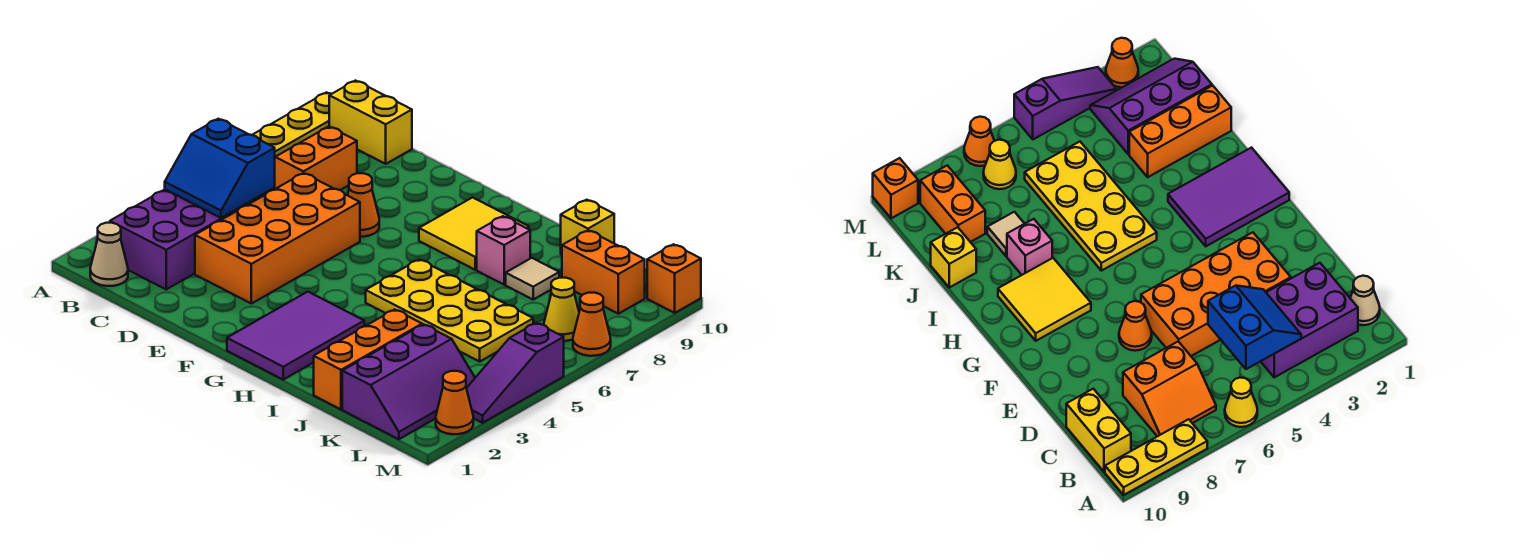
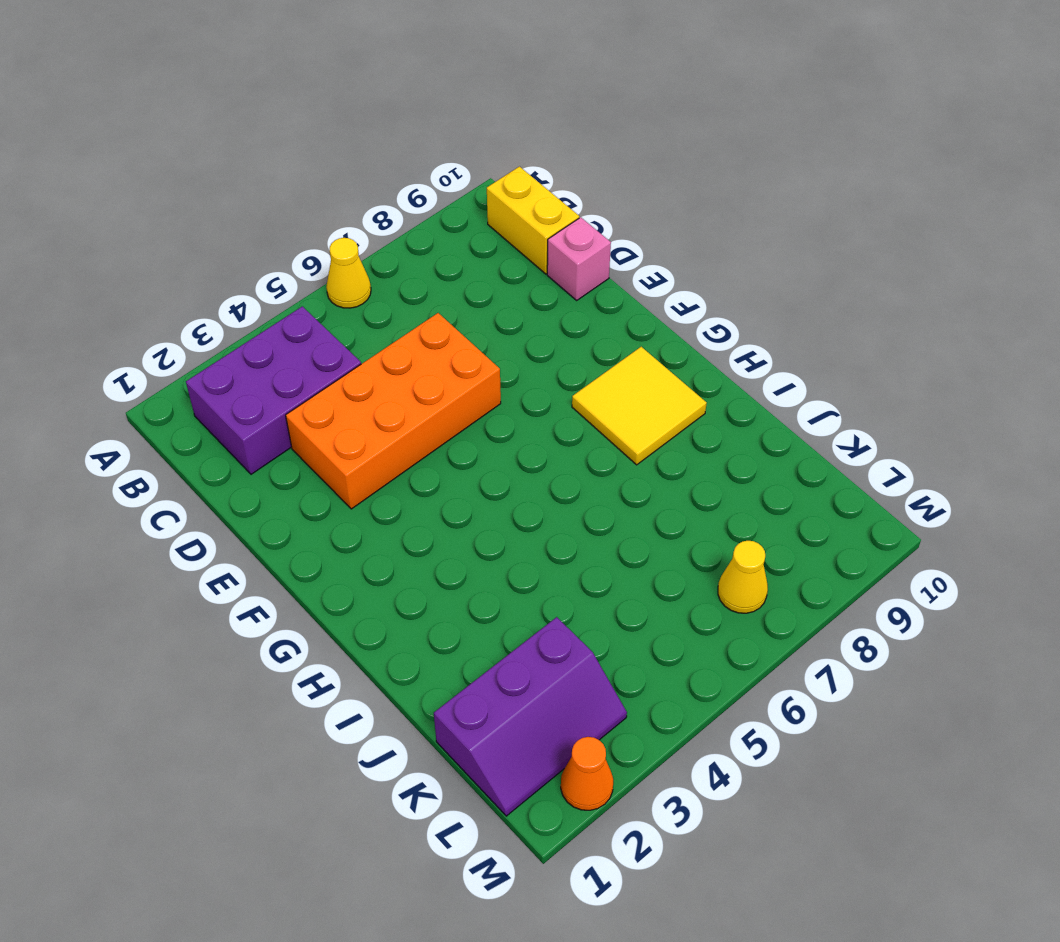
pink 1x1 brick [547,217,611,300] -> pink 1x1 brick moved to [477,216,530,285]
none -> yellow 1x3 plate [253,92,331,157]
none -> tan 1x1 cone [90,223,128,286]
none -> orange 2x2 slope [269,126,357,191]

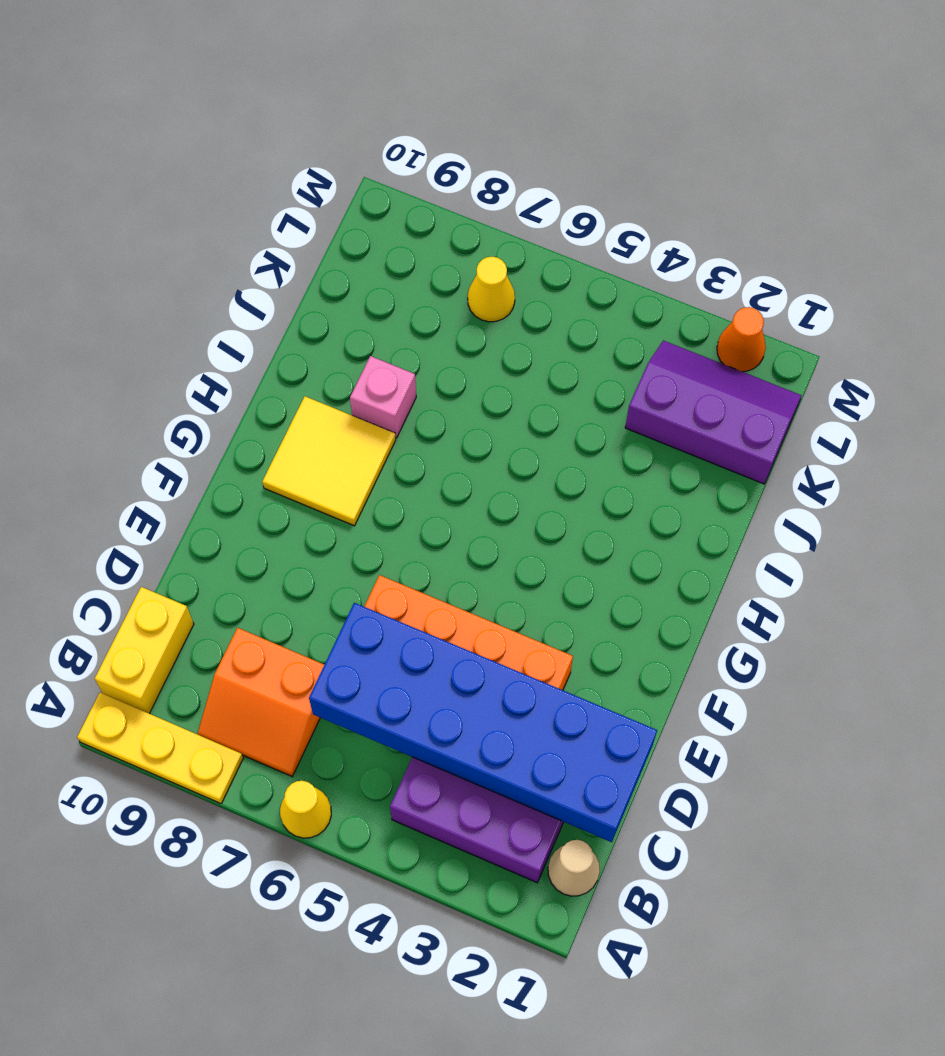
blue 2x6 brick [309,603,657,842] -> blue 2x2 slope [165,119,275,218]
none -> orange 1x1 cone [348,173,379,237]
none -> purple 2x3 tile [227,292,364,380]
none -> yellow 2x4 plate [366,259,533,361]

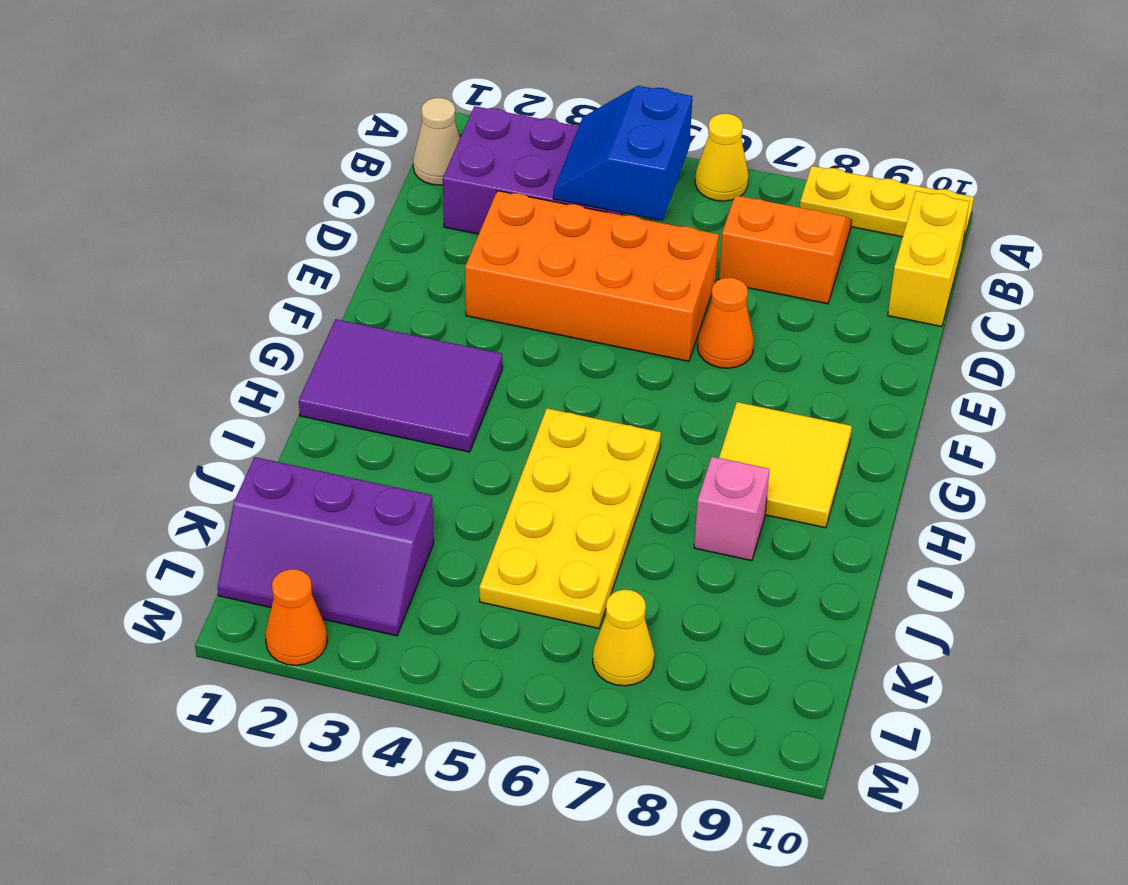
none -> orange 1x3 brick [314,310,422,409]
none -> tan 1x1 tile [506,258,559,299]
none -> yellow 1x1 brick [561,200,614,255]

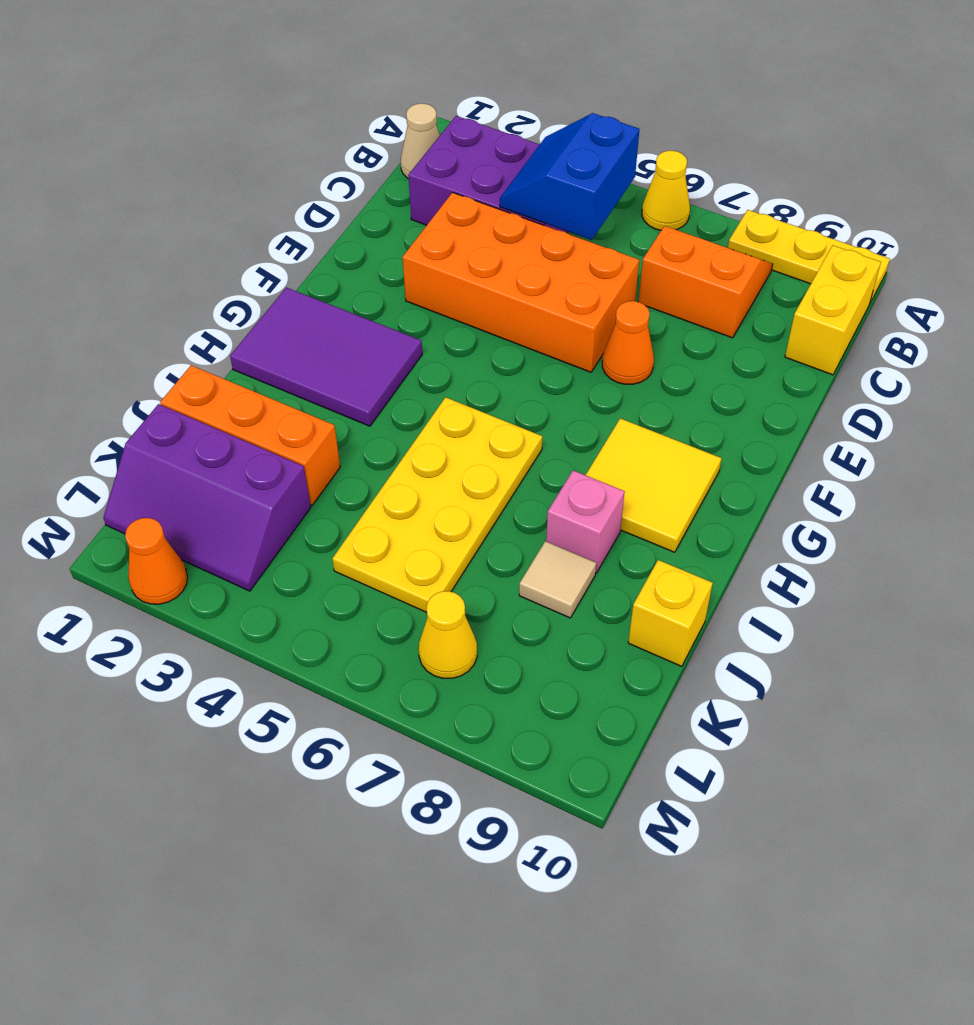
none -> orange 1x2 brick [562,230,645,314]
none -> purple 1x3 slope [466,323,564,423]
none -> orange 1x1 cone [573,293,611,356]

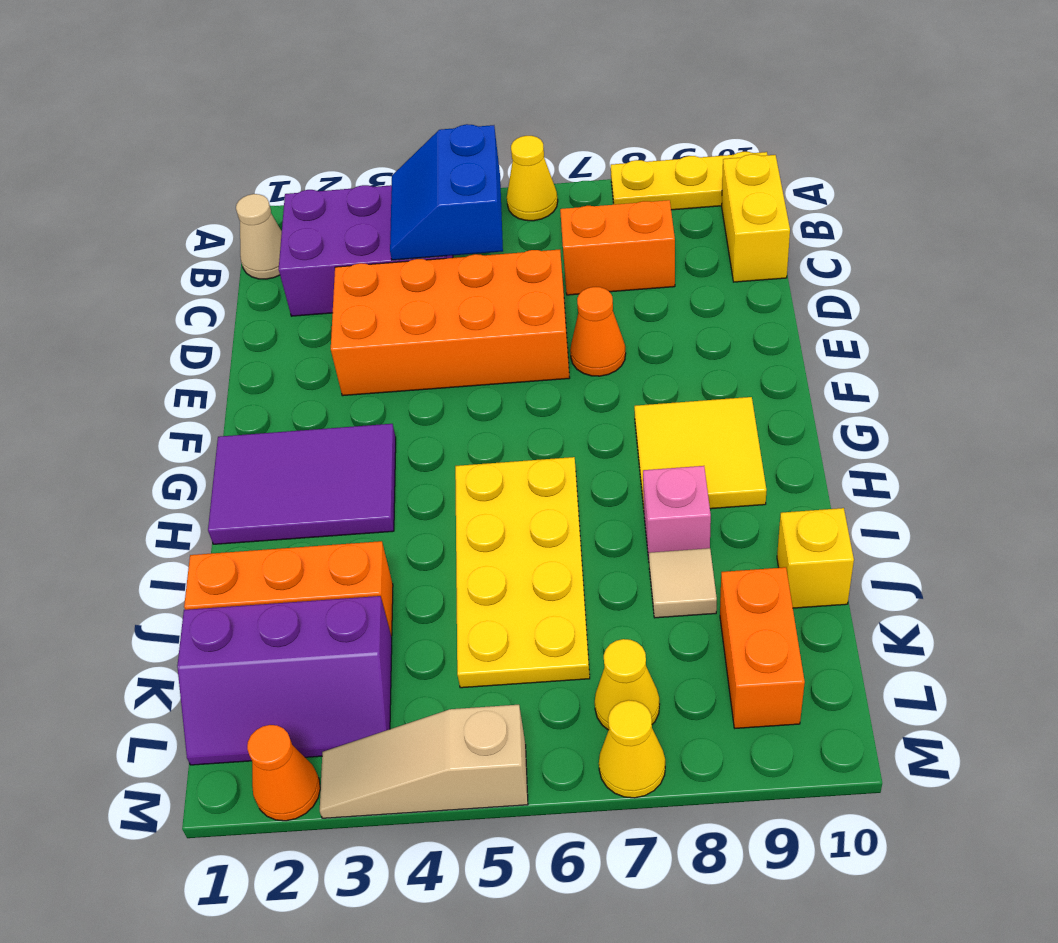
tan 1x3 slope [320,705,528,818] -> purple 1x3 slope [466,323,564,423]
yellow 1x1 cone [599,700,665,798] -> orange 1x1 cone [573,293,611,356]
none -> orange 1x1 brick [647,244,701,313]

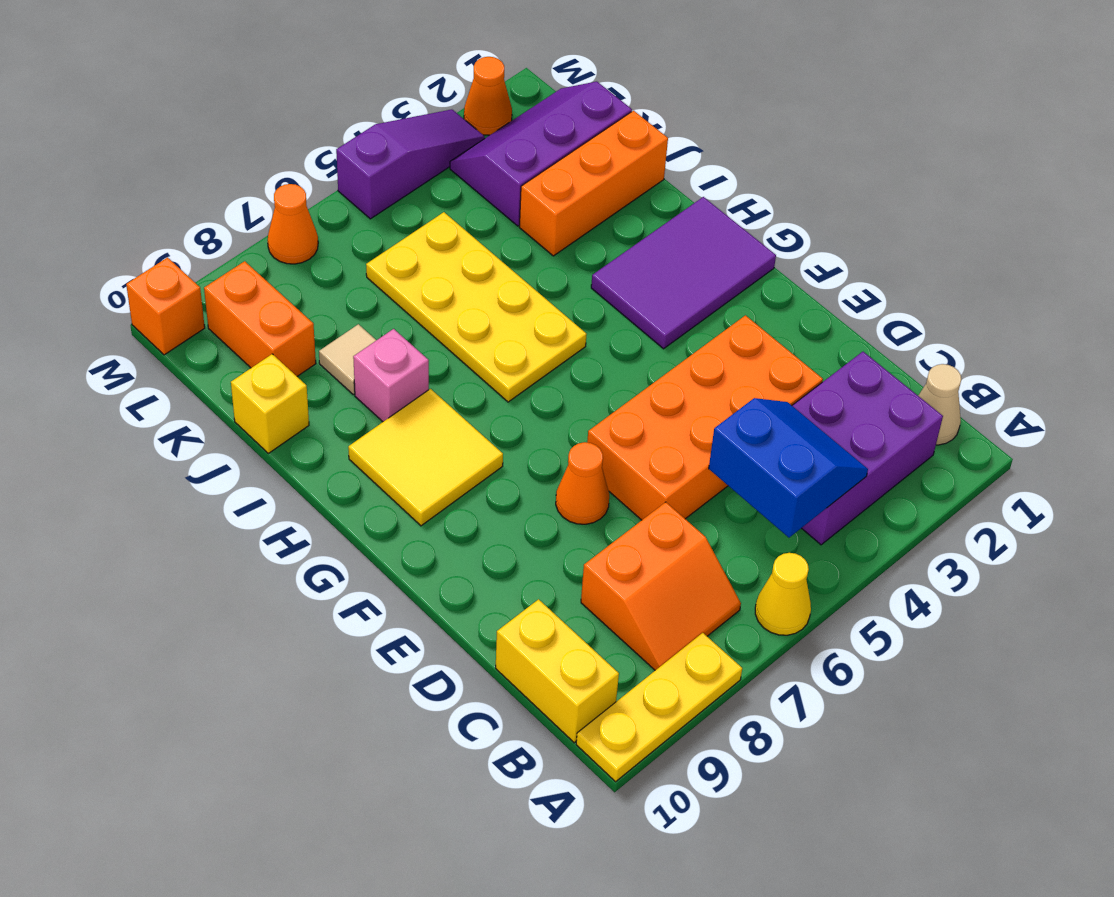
none -> yellow 1x1 cone [544,278,579,341]

